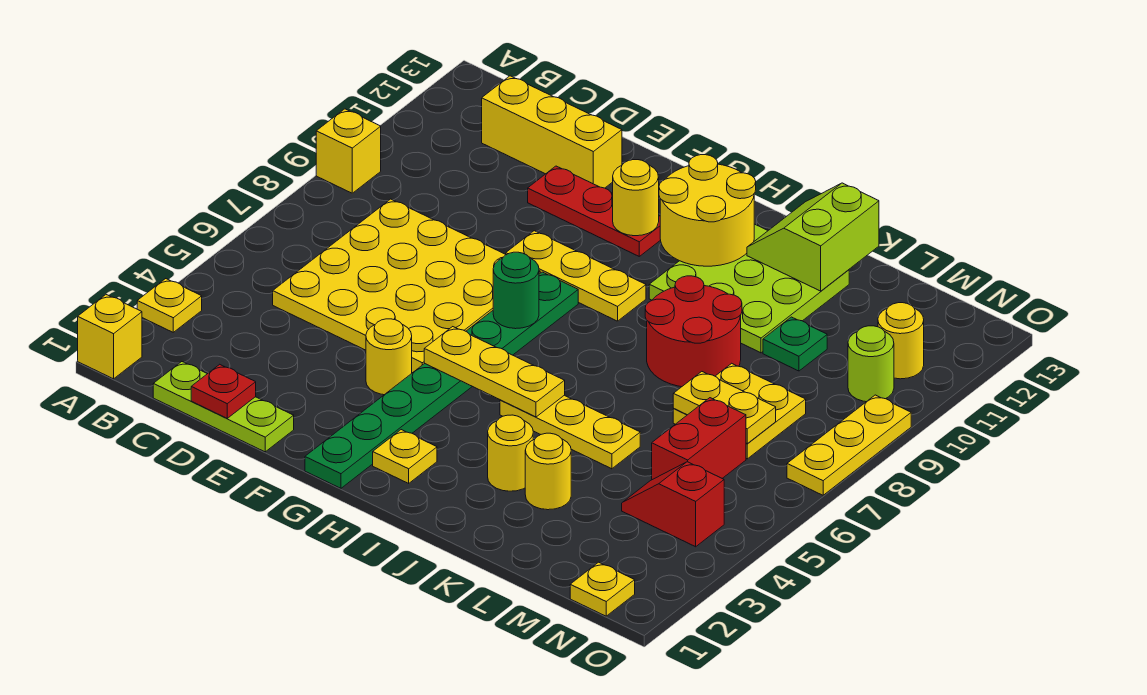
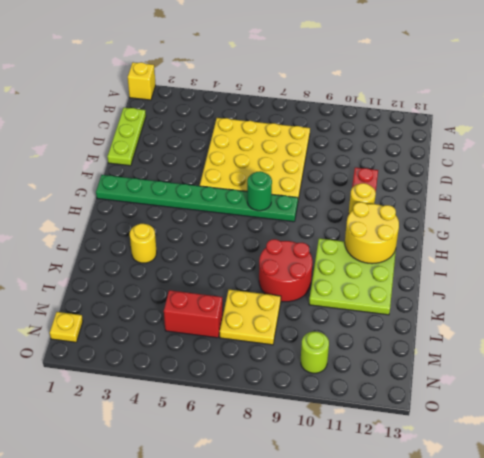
none -> yellow 1x1 plate [137,279,202,332]
none -> yellow 1x1 brick [316,109,381,193]
none -> yellow 1x3 brick [482,76,622,188]
none -> yellow 1x1 round brick [366,319,412,395]

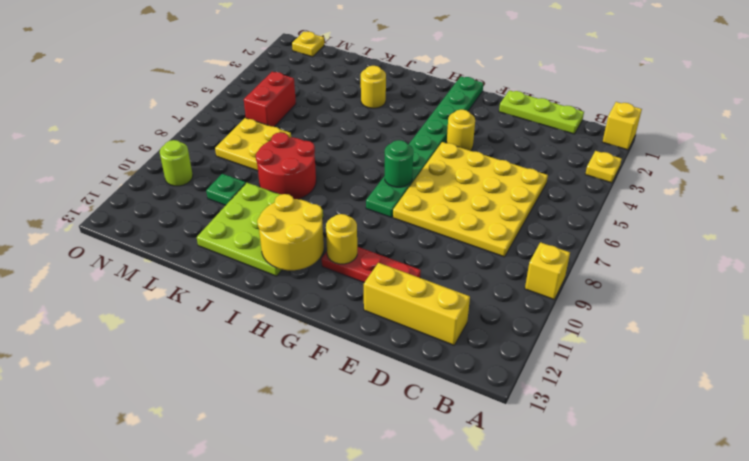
none -> yellow 1x3 plate [506,231,646,321]
none -> yellow 1x1 plate [373,430,437,483]
none -> yellow 1x3 plate [500,395,640,469]
none -> yellow 1x1 round brick [525,433,571,510]

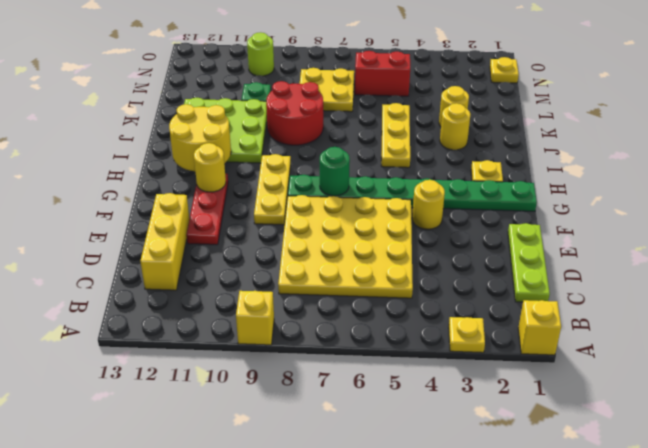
none -> red 1x2 slope [622,462,724,547]
none -> yellow 1x1 round brick [878,303,924,379]
none -> yellow 1x3 plate [787,395,911,495]
none -> red 1x1 plate [191,364,256,418]

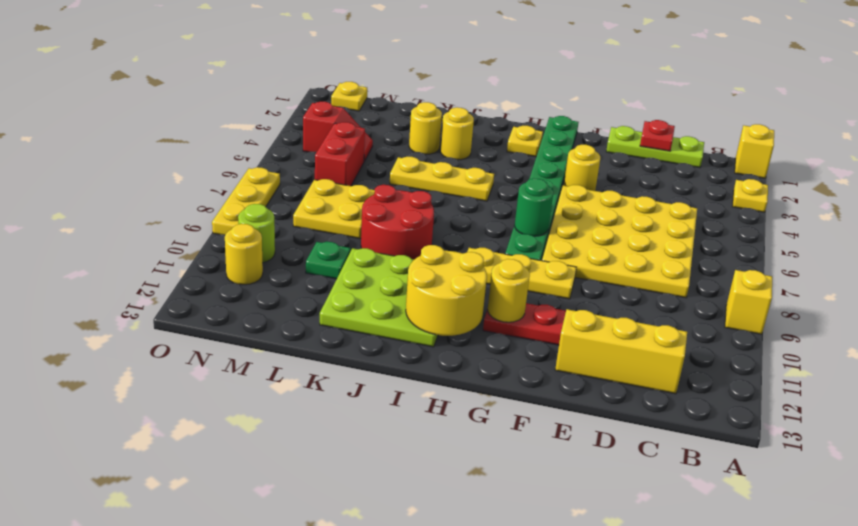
none -> yellow 1x3 plate [424,327,565,417]
none -> lime 2x2 slope [747,183,879,291]
none -> yellow 1x2 plate [673,372,776,443]

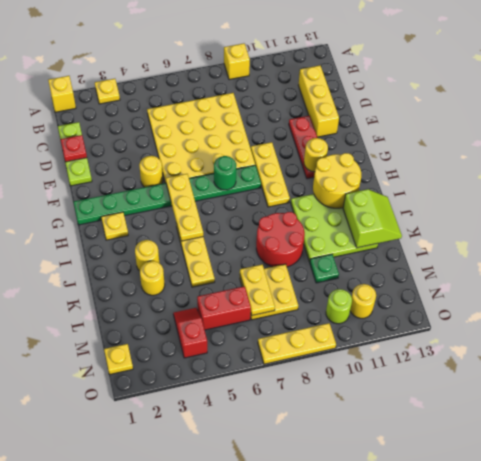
lime 2x2 slope [343,189,402,248] -> lime 2x2 slope turned to [747,183,879,291]

